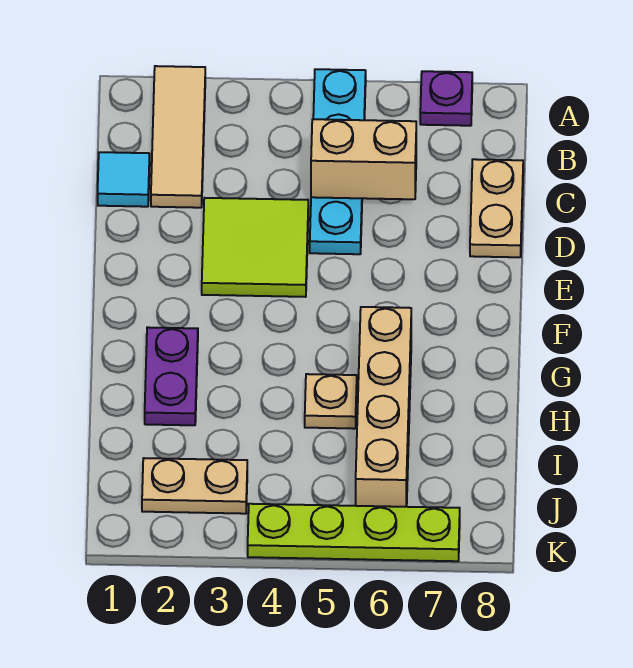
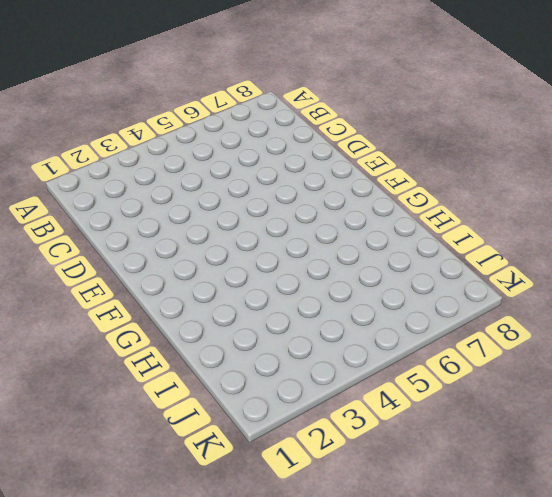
none -> tan 1x3 tile [151,66,205,208]
none -> cyan 1x4 plate [310,69,366,254]
none -> purple 1x1 plate [420,71,472,126]

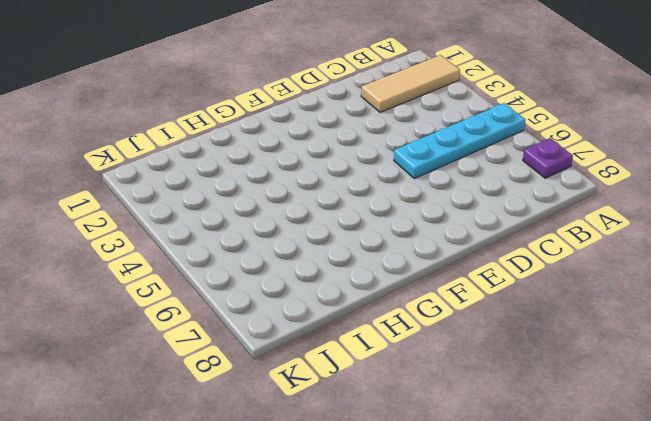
none -> cyan 1x1 tile [98,152,150,207]
none -> tan 1x2 plate [470,159,523,257]
none -> lime 2x2 tile [202,198,308,297]

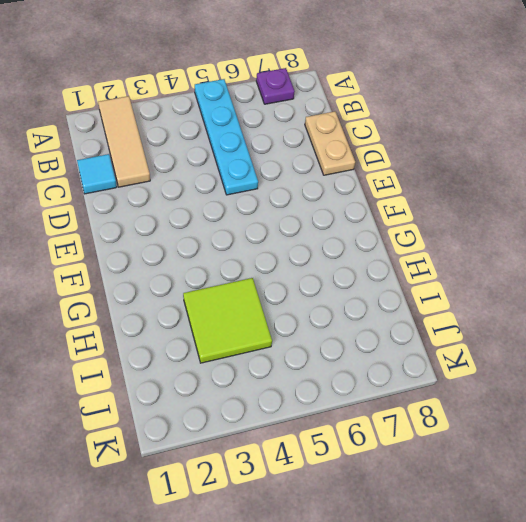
lime 2x2 tile [183,278,272,363] -> lime 2x2 tile moved to [202,198,308,297]
none -> purple 1x2 plate [145,327,198,425]
none -> tan 1x4 brick [356,307,411,507]
none -> tan 1x1 plate [305,374,357,429]

